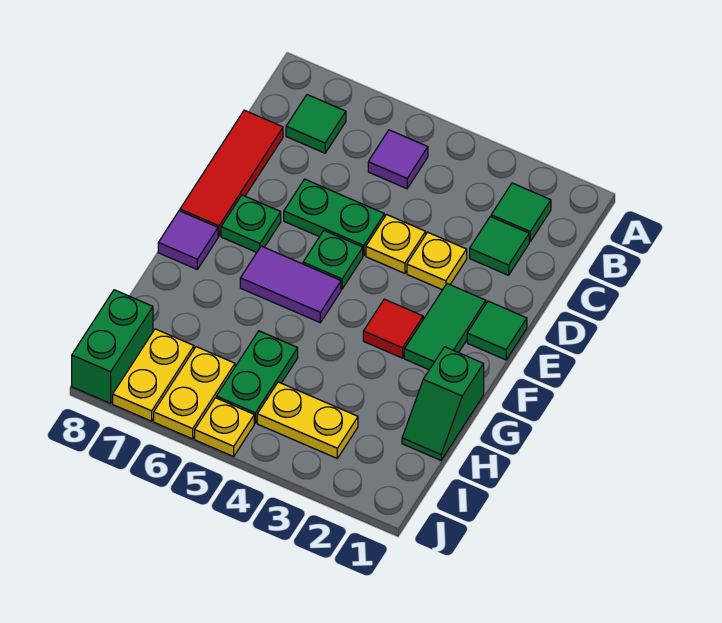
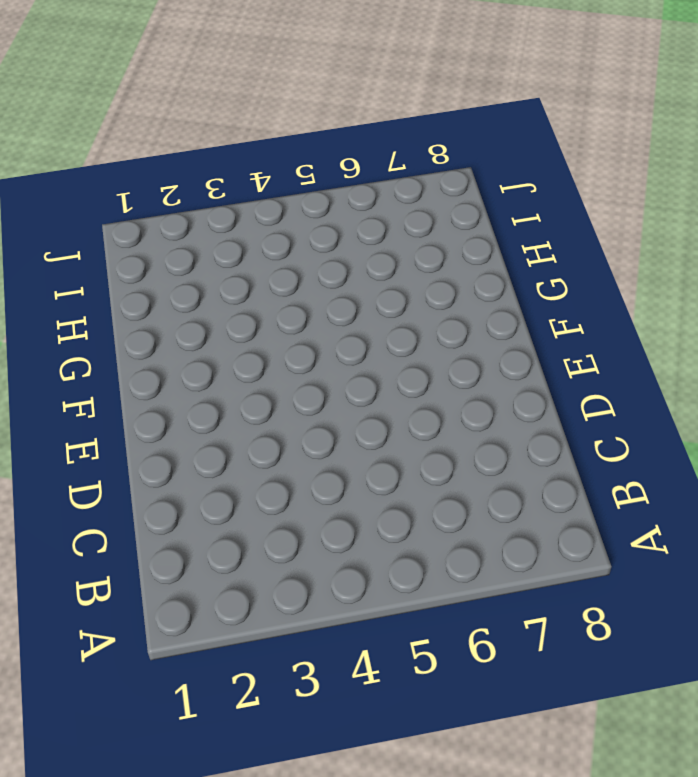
none -> green 1x1 tile [491,183,551,242]
none -> purple 1x1 tile [368,130,428,189]
none -> green 1x1 tile [286,95,346,153]

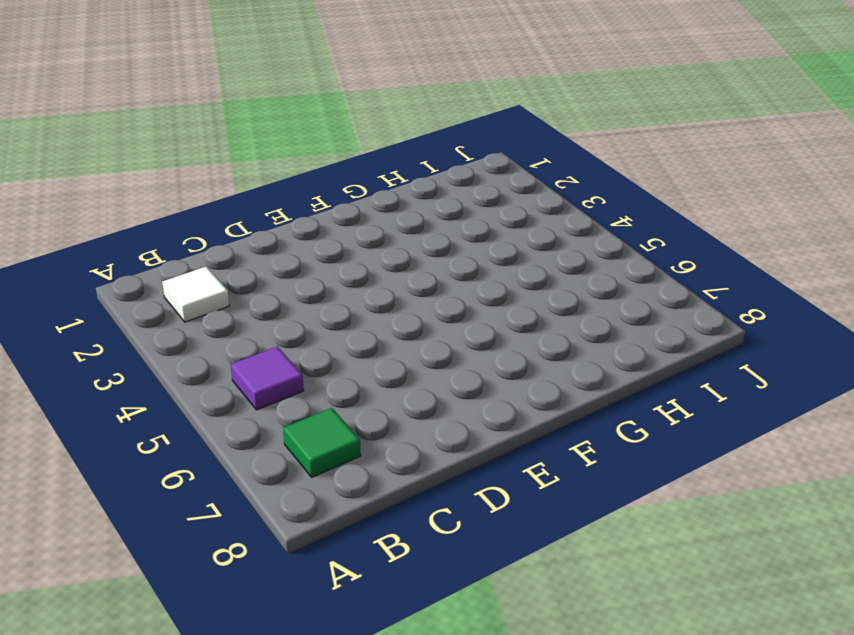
white 1x1 tile [162,267,229,322] -> green 1x1 tile [491,183,551,242]
none -> green 1x1 tile [470,217,529,275]
none -> red 1x3 tile [180,110,283,236]
none -> yellow 1x1 plate [407,232,467,290]

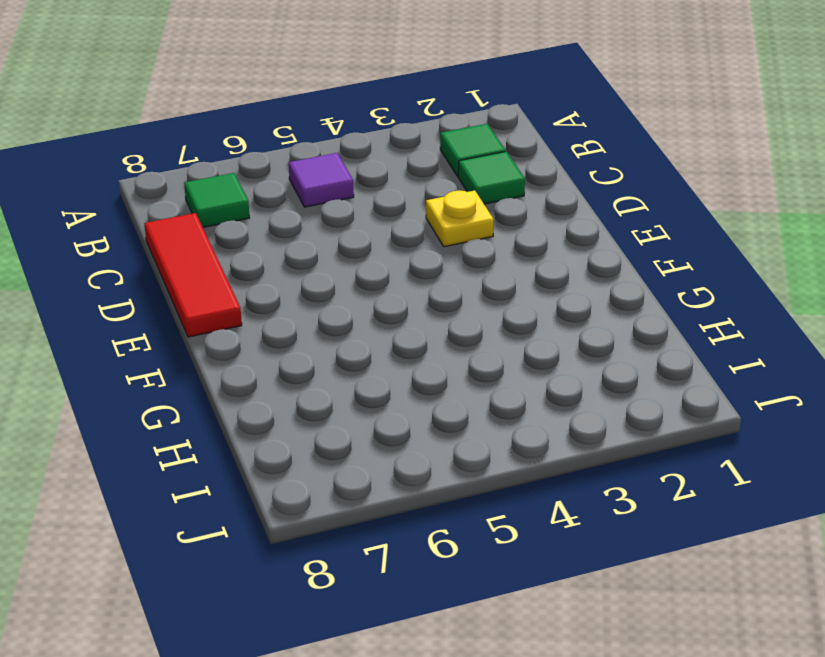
none -> yellow 1x1 plate [366,215,426,273]
none -> green 1x2 plate [284,179,385,256]
none -> green 1x1 tile [467,301,527,360]

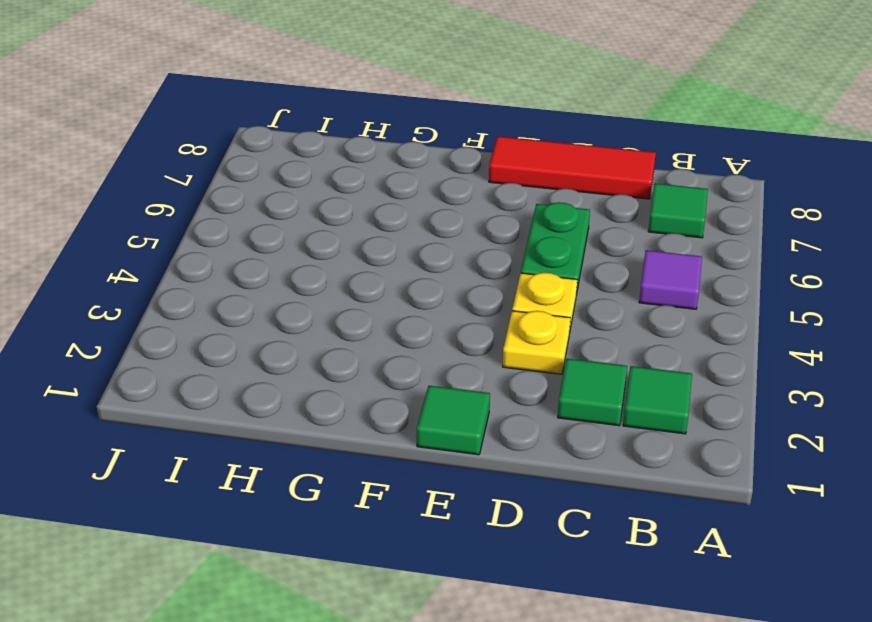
none -> green 1x2 tile [404,284,486,370]
none -> green 1x1 plate [303,231,363,289]
none -> green 1x1 plate [221,195,281,252]

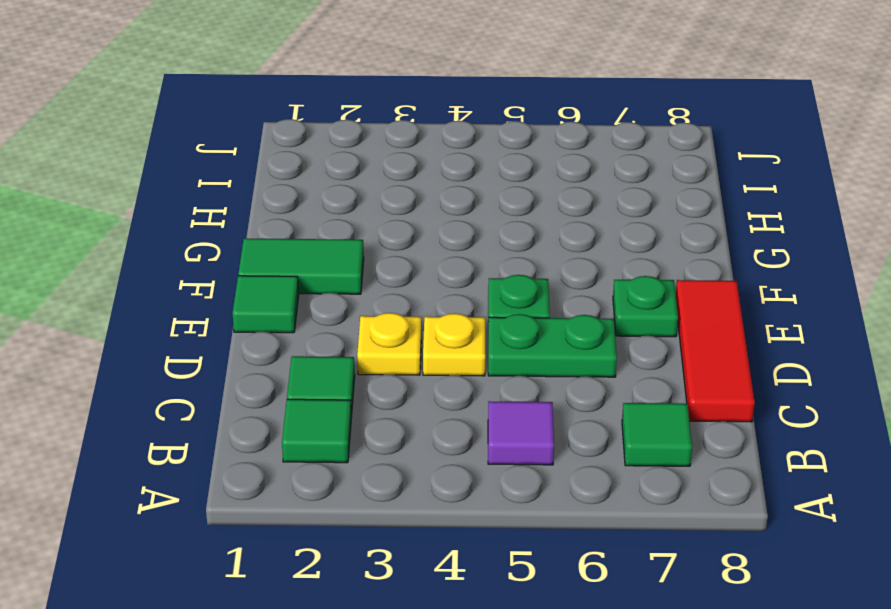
green 1x2 tile [238,238,364,294] -> green 1x2 tile turned to [404,284,486,370]
none -> red 1x1 tile [363,299,423,358]
none -> purple 1x2 tile [240,246,341,323]
none -> purple 1x1 tile [158,211,218,269]

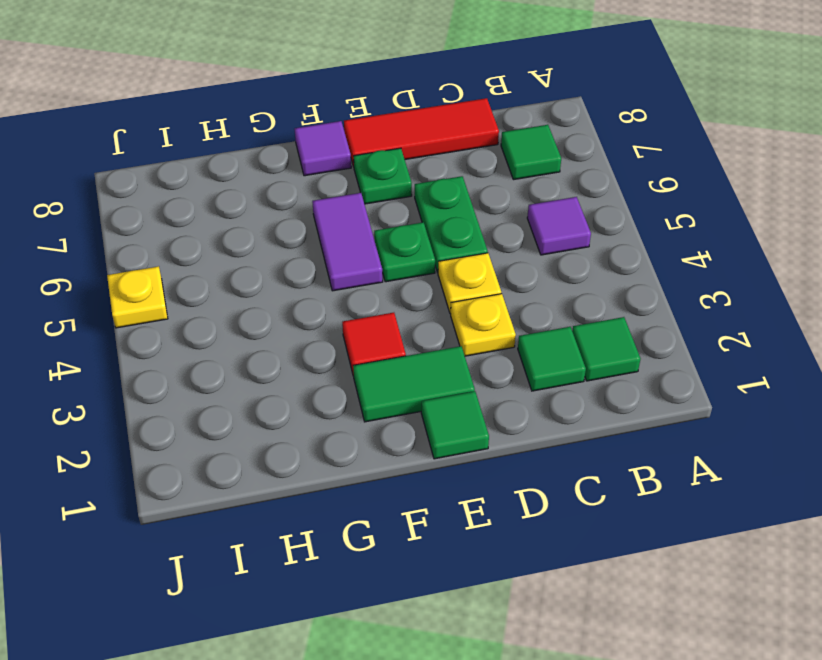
none -> green 1x2 slope [402,347,484,460]
none -> green 1x2 plate [216,331,298,423]
none -> yellow 1x2 plate [257,382,358,458]

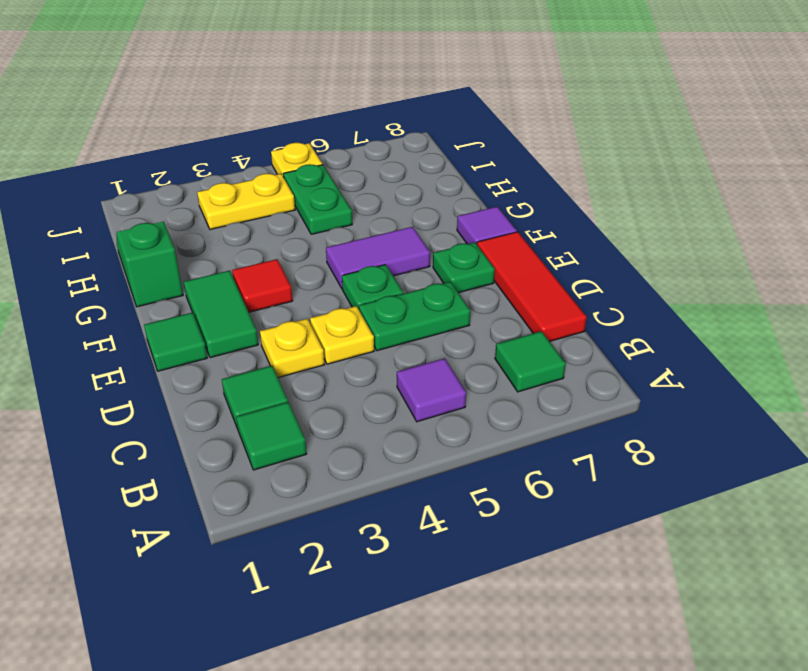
none -> yellow 1x2 plate [154,347,235,439]
none -> yellow 1x2 plate [113,329,194,421]
none -> green 1x2 brick [72,290,153,403]

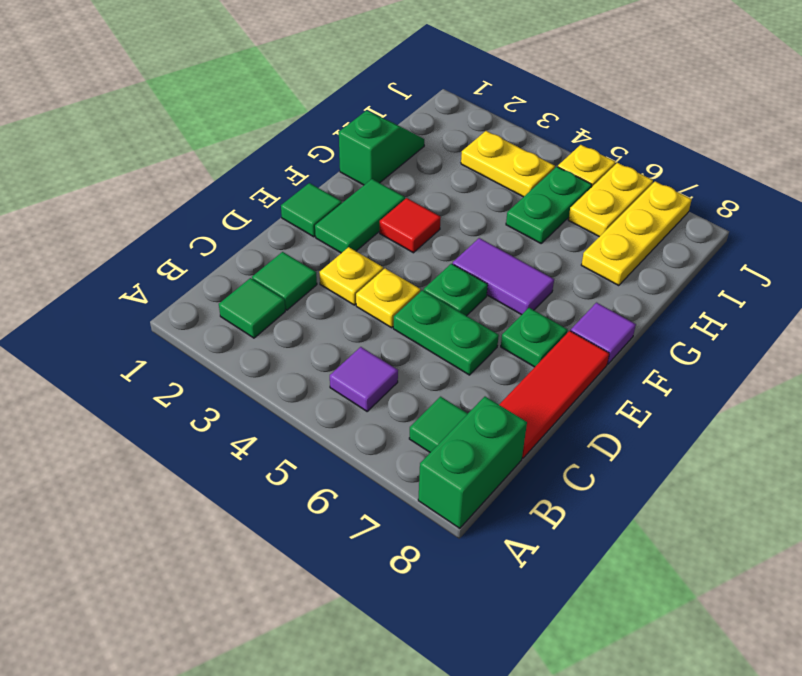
green 1x2 brick [418,397,527,528] -> green 1x2 brick moved to [72,290,153,403]
yellow 1x3 plate [581,181,692,286] -> yellow 1x2 plate [113,329,194,421]

